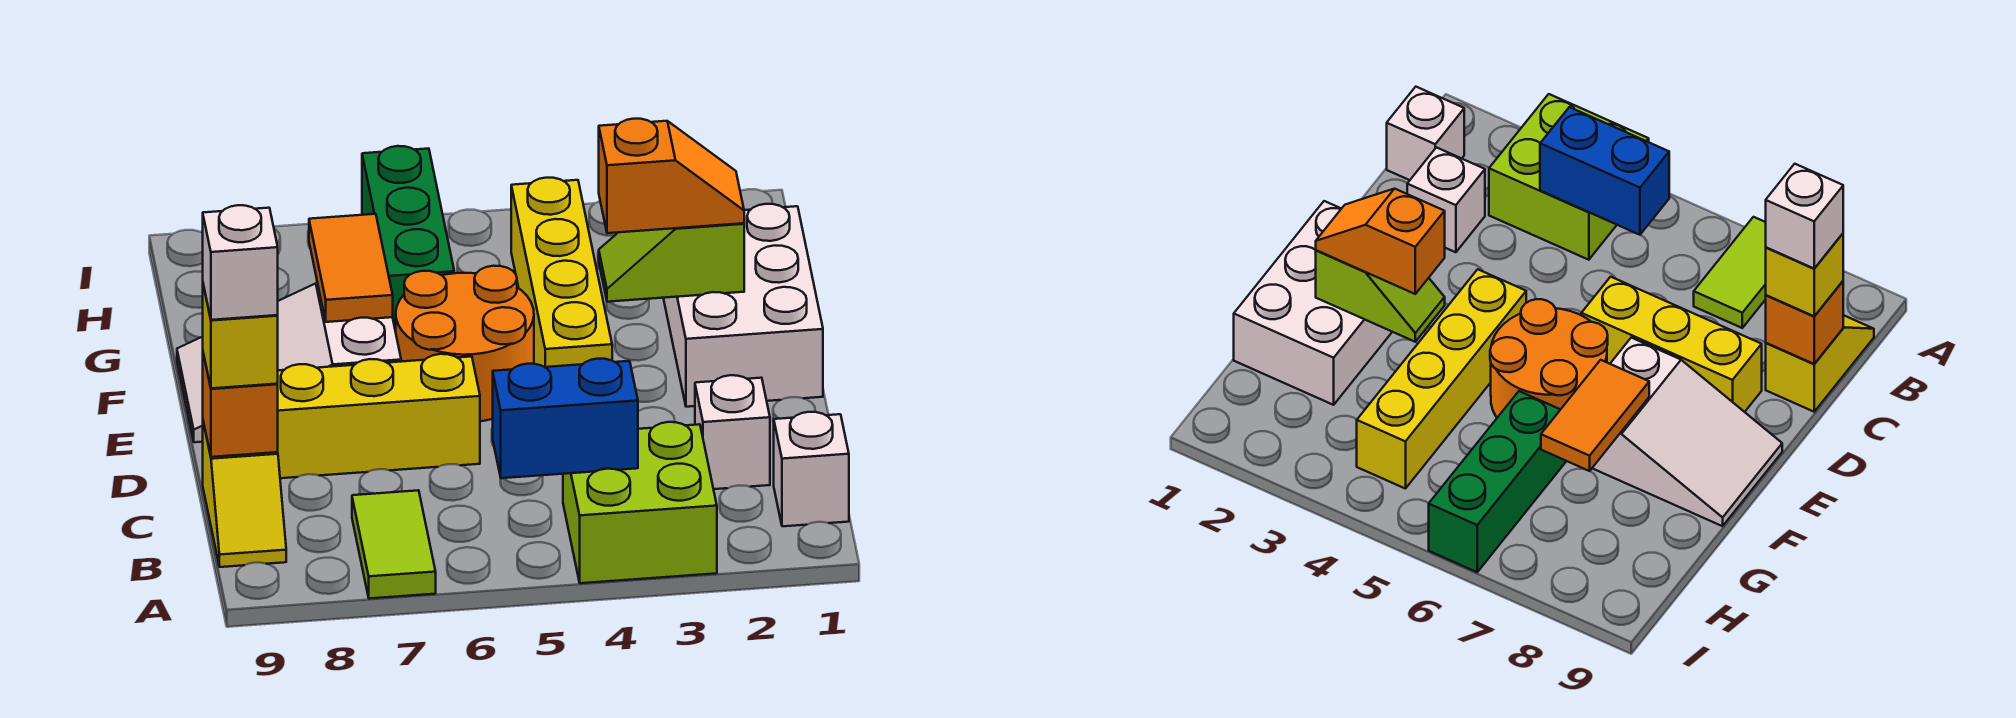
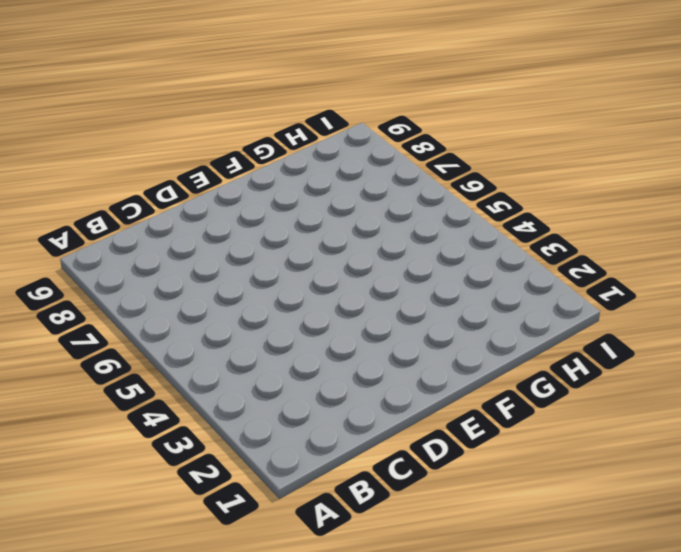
none -> lime 2x2 brick [563,422,717,583]
none -> lime 1x2 tile [352,490,436,599]
none -> white 1x1 brick [774,412,849,526]

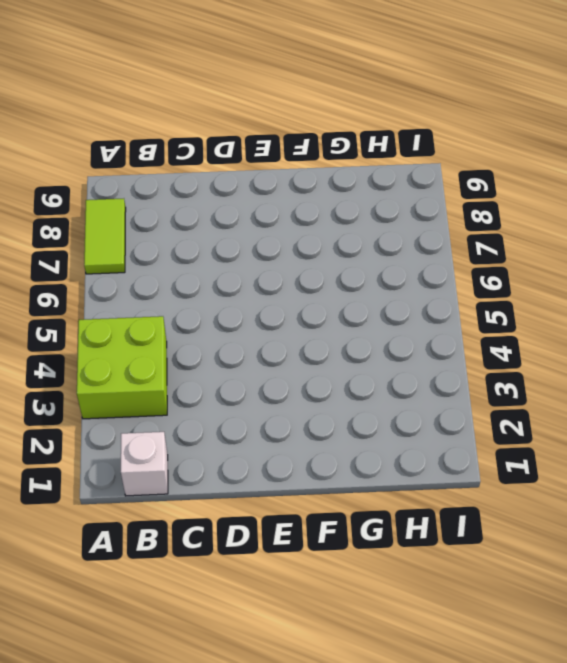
lime 1x2 tile [84,199,126,274] -> lime 1x2 tile turned to [352,490,436,599]
none -> yellow 1x2 slope [203,422,286,567]
none -> white 1x1 brick [695,375,770,489]
none -> yellow 1x3 brick [278,354,480,478]

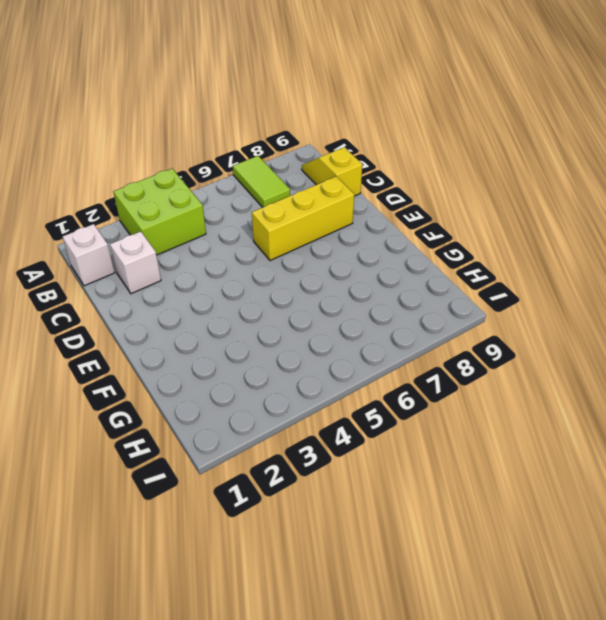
none -> white 2x3 brick [664,204,823,407]
none -> yellow 1x4 brick [511,178,612,367]
none -> orange 2x2 round brick [396,266,534,421]

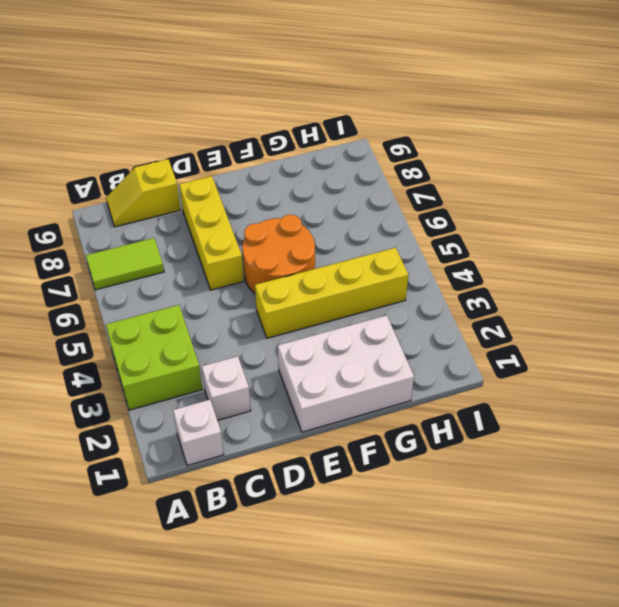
none -> white 2x3 slope [177,283,401,442]
none -> green 1x3 brick [362,146,454,331]
none -> blue 1x2 brick [493,359,638,478]

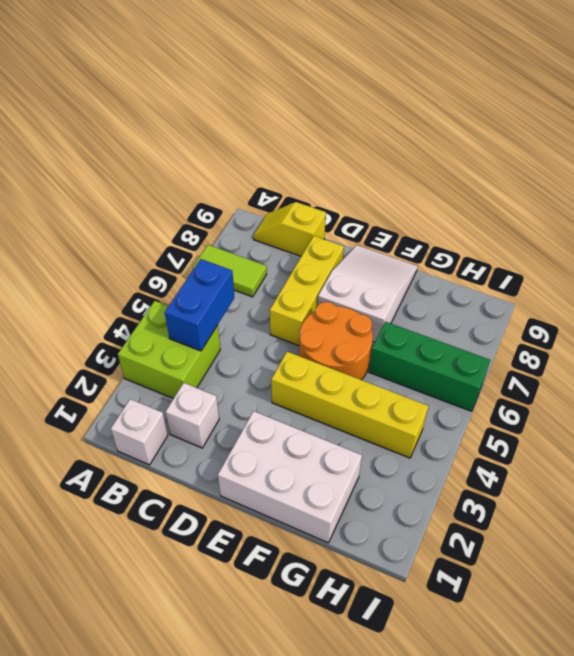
none -> orange 1x1 brick [203,353,278,457]
none -> lime 1x2 slope [599,223,744,302]
none -> orange 1x2 tile [309,214,393,322]

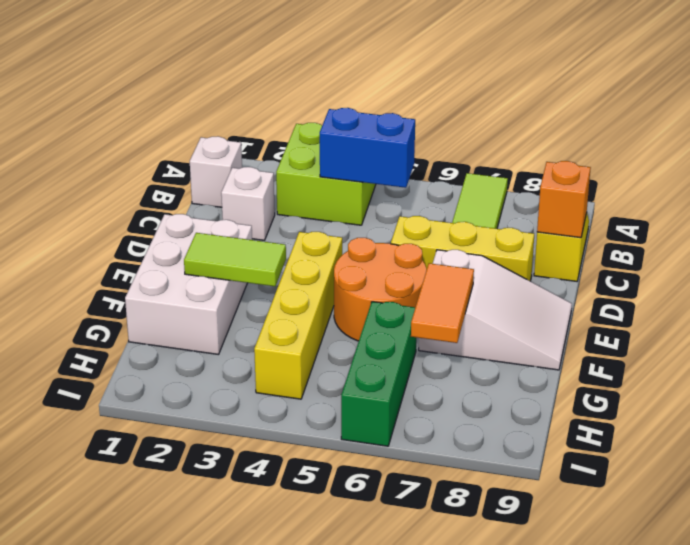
lime 1x2 tile [184,233,286,286] -> lime 1x2 slope [599,223,744,302]
none -> yellow 1x1 brick [203,285,278,388]
none -> orange 1x2 slope [599,119,744,233]
none -> white 1x1 brick [203,205,278,320]

